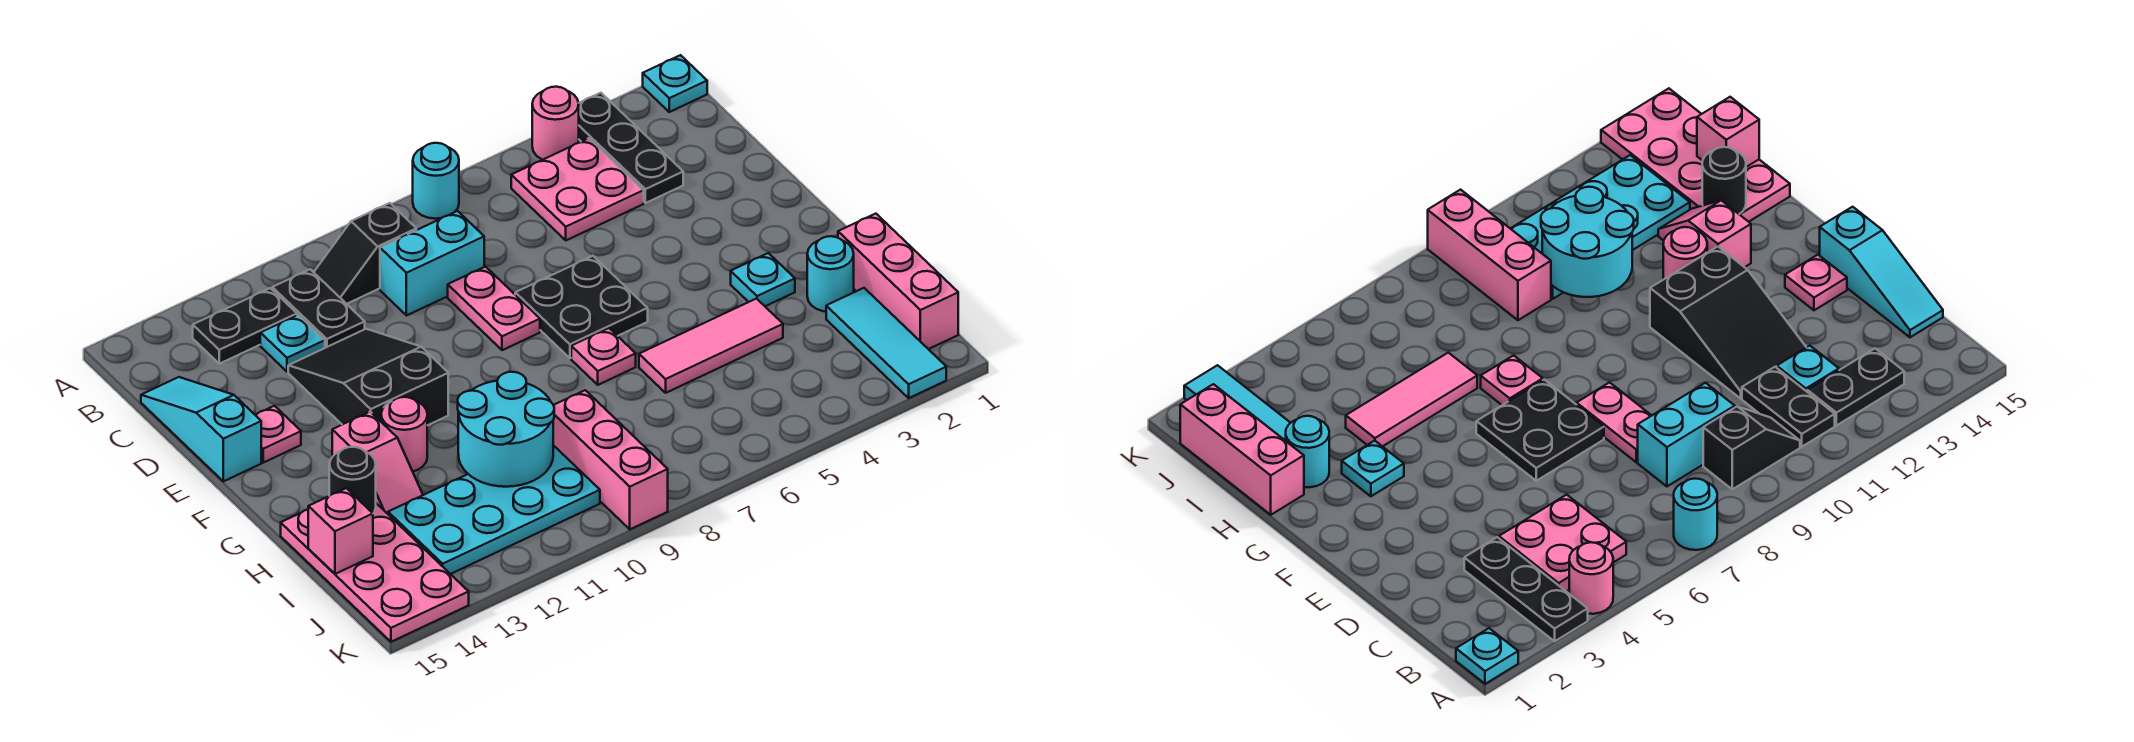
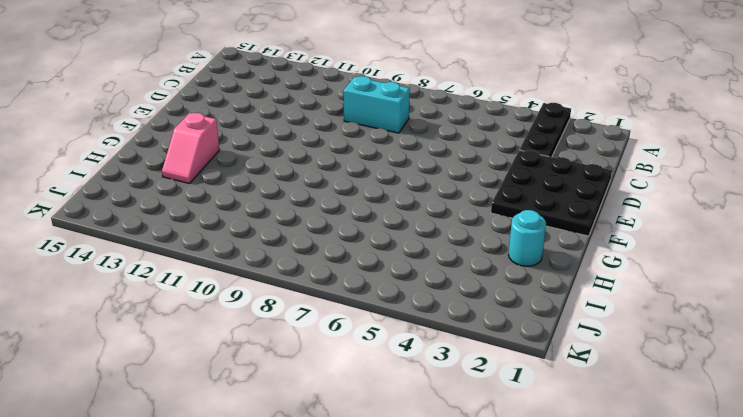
black 3x3 plate [491,150,612,236] -> none
none -> cyan 1x1 plate [643,55,707,112]
none -> pink 1x1 round brick [532,87,579,160]
none -> cyan 1x1 round brick [413,143,459,219]

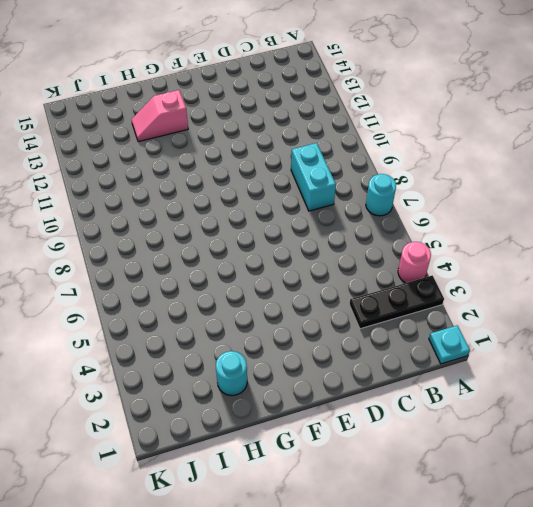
none -> pink 2x2 plate [511,138,644,240]
none -> black 1x2 slope [314,203,416,304]
none -> black 1x2 plate [272,269,365,348]

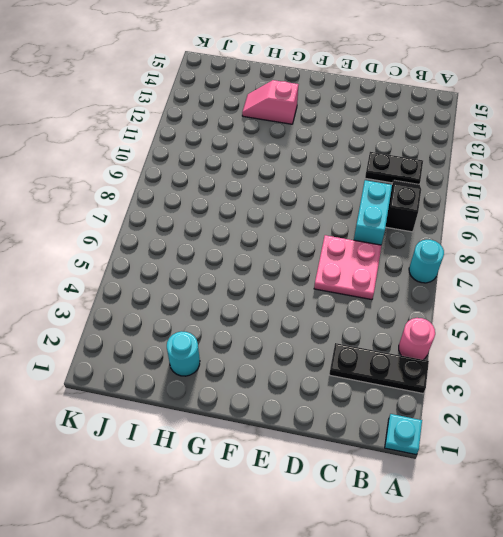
pink 2x2 plate [314,235,381,300] -> pink 2x2 plate moved to [511,138,644,240]
none -> black 1x2 plate [193,288,297,364]
none -> cyan 1x1 plate [260,315,325,372]
none -> cyan 1x3 slope [141,377,261,481]

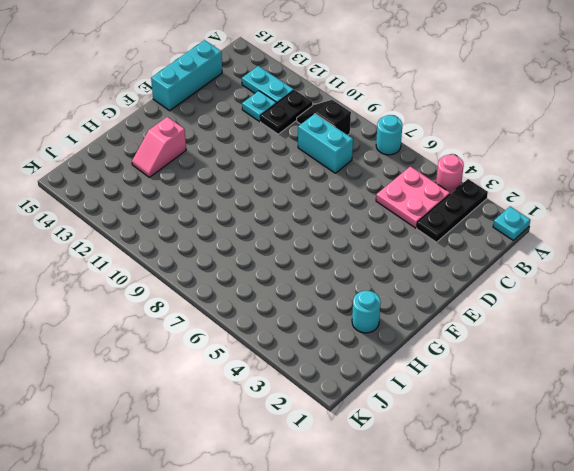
cyan 1x2 plate [242,66,294,103] -> black 1x2 plate [193,288,297,364]
cyan 1x3 brick [151,40,222,111] -> cyan 1x3 slope [141,377,261,481]
none -> pink 1x2 plate [448,267,540,350]
none -> black 2x3 slope [288,329,448,425]
none -> black 2x2 plate [515,256,648,358]

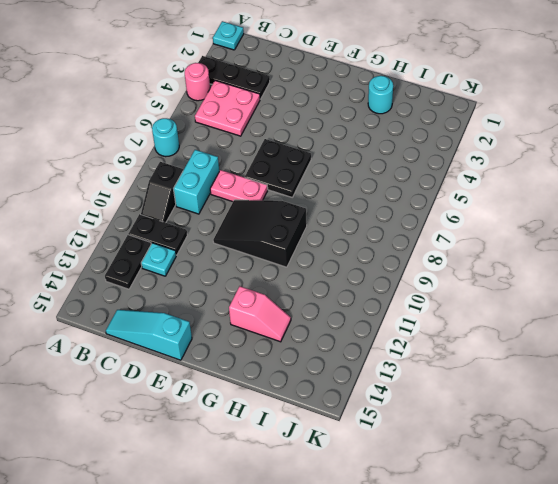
black 2x3 slope [213,200,307,267] -> black 2x3 slope moved to [288,329,448,425]
none -> pink 1x1 plate [255,406,301,463]
none -> cyan 1x1 plate [731,253,795,306]
none -> pink 1x1 plate [571,328,636,385]

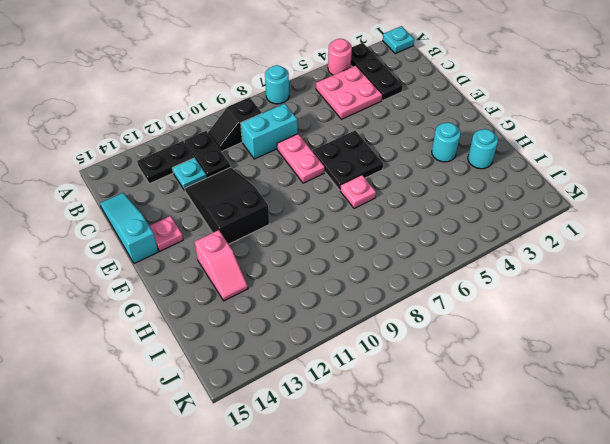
cyan 1x1 round brick [432,123,461,162] -> cyan 1x1 plate [731,253,795,306]
none -> pink 1x1 round brick [381,397,427,471]
none -> pink 1x3 brick [838,214,958,349]
none -> pink 1x3 tile [639,299,783,393]

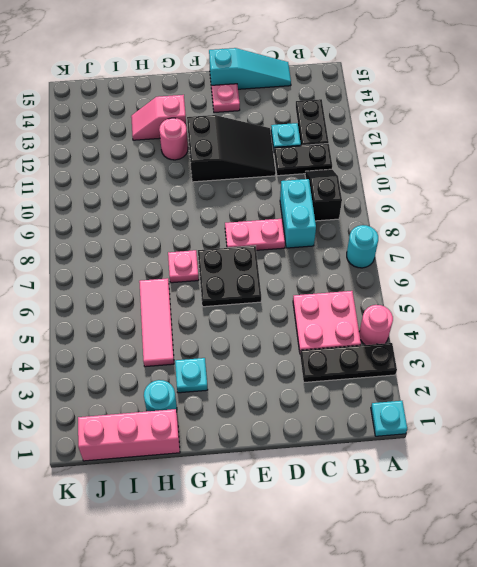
none -> pink 2x4 plate [281,503,469,642]
none -> cyan 1x3 tile [826,288,946,398]
none -> pink 1x3 brick [553,390,668,529]

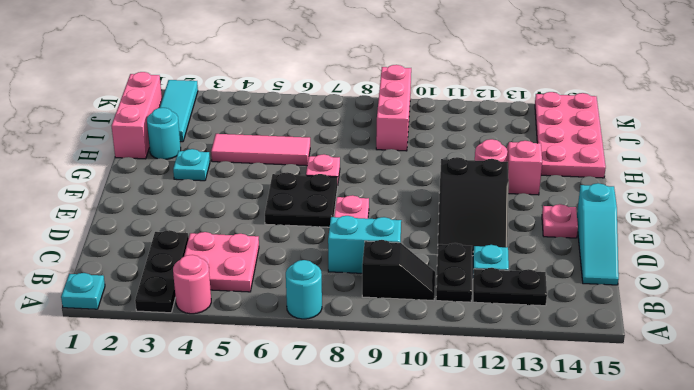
none -> cyan 2x4 plate [388,445,600,574]
none -> cyan 2x2 round brick [458,372,554,487]
none -> black 1x1 round brick [329,447,376,513]

